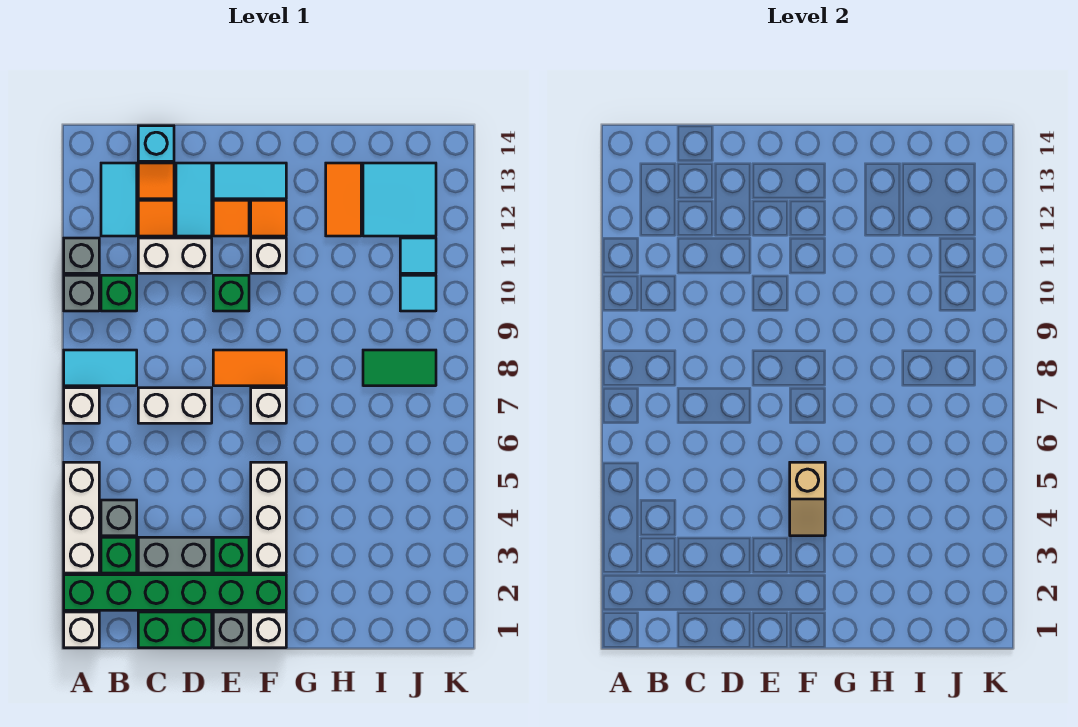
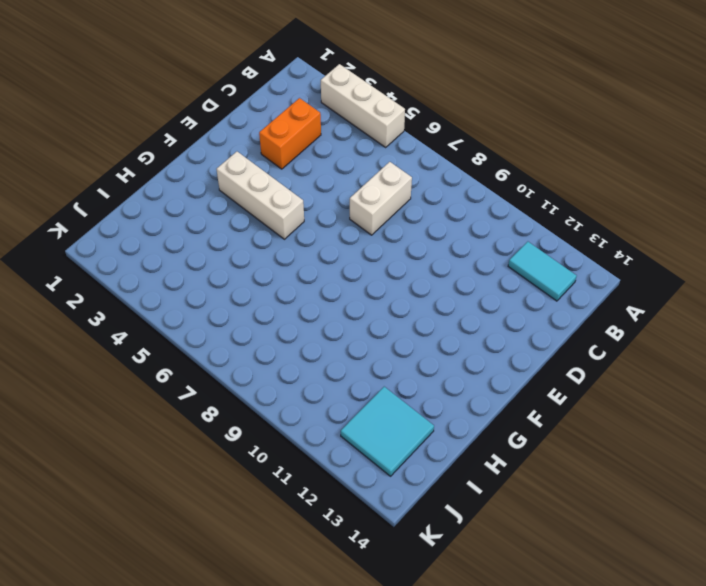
orange 1x2 brick [259,98,321,169] -> grey 1x2 brick [138,537,212,573]
none -> white 1x1 brick [64,612,99,648]
none -> green 1x6 brick [64,575,286,610]
none -> white 1x1 brick [64,388,99,423]
none -> cyan 1x2 tile [64,350,137,386]

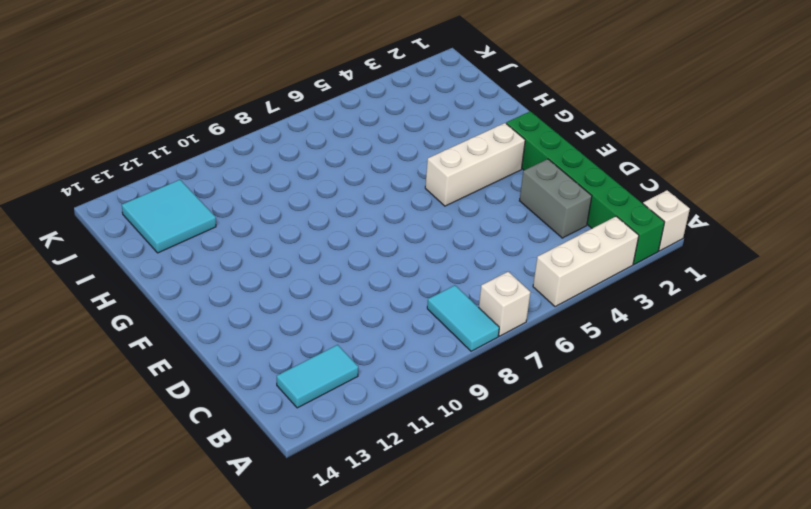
none -> grey 1x1 brick [64,275,99,311]
none -> grey 1x1 brick [64,238,99,273]
none -> green 1x1 brick [101,537,137,573]
none -> grey 1x1 brick [101,500,137,536]

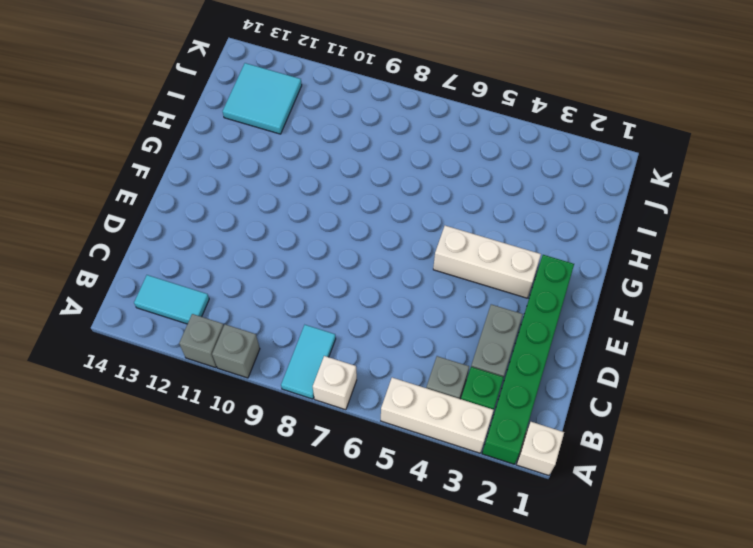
none -> green 1x1 brick [101,275,137,311]
none -> green 1x2 brick [138,612,212,648]
none -> white 1x2 brick [138,388,212,423]
none -> white 1x2 brick [138,238,212,273]

